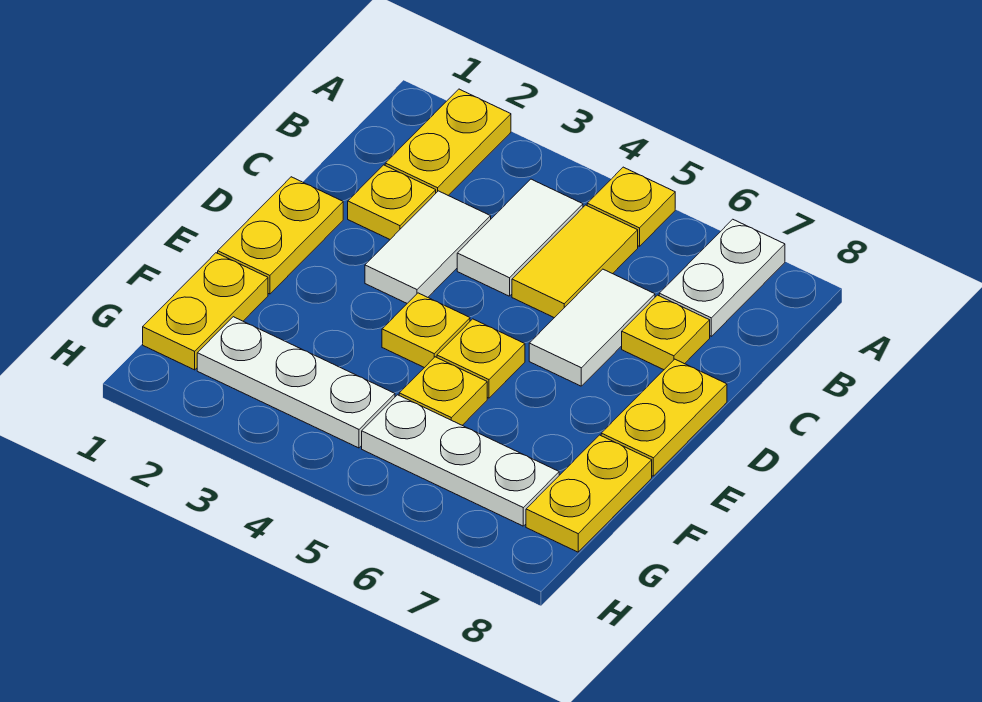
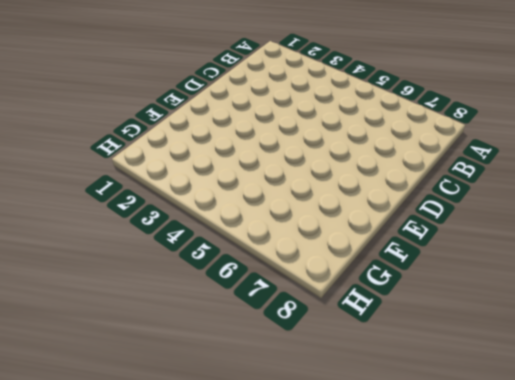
none -> yellow 1x2 plate [385,89,511,195]
none -> yellow 1x1 plate [587,167,675,246]
none -> white 1x2 plate [659,219,785,336]

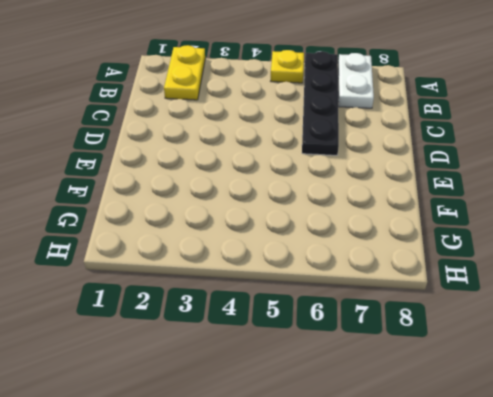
black 1x4 plate [302,51,339,155] -> white 1x2 tile [529,269,655,386]
none -> white 1x2 tile [457,179,583,296]
none -> yellow 1x2 tile [512,205,638,318]
none -> yellow 1x1 plate [348,165,436,239]

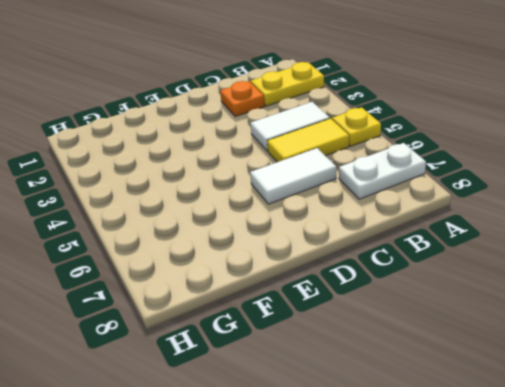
orange 1x1 plate [220,81,265,116] -> yellow 1x1 plate [348,165,436,239]
none -> white 1x2 tile [365,191,491,303]
none -> yellow 1x1 plate [622,295,710,370]
none -> yellow 1x2 plate [218,177,343,294]

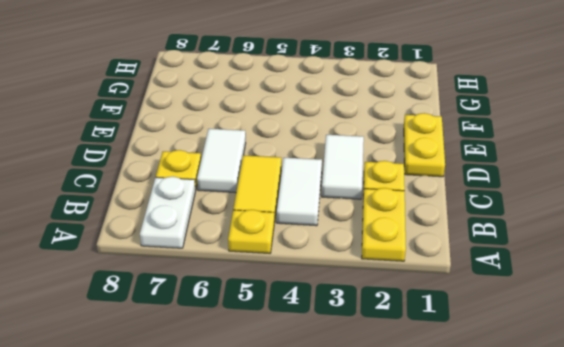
none -> yellow 1x2 plate [601,359,727,476]
none -> yellow 1x1 plate [382,293,470,368]
none -> yellow 1x1 plate [437,319,525,398]

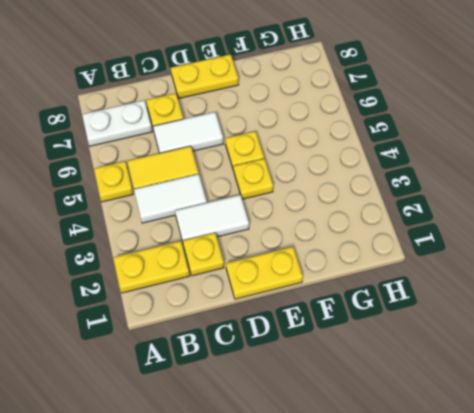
none -> yellow 1x2 plate [143,253,268,370]
none -> yellow 1x1 plate [399,357,487,425]
none -> yellow 1x2 plate [526,435,652,552]

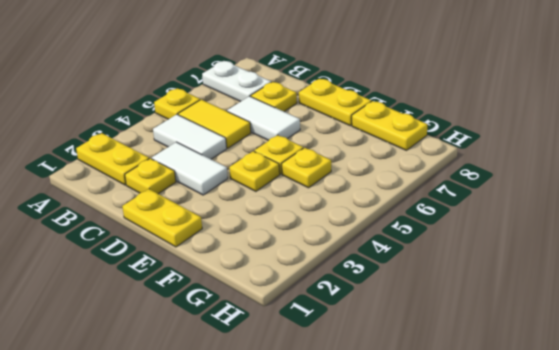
none -> yellow 1x2 plate [143,253,268,370]
none -> white 1x3 plate [197,317,395,448]
none -> white 1x3 plate [362,395,559,526]

